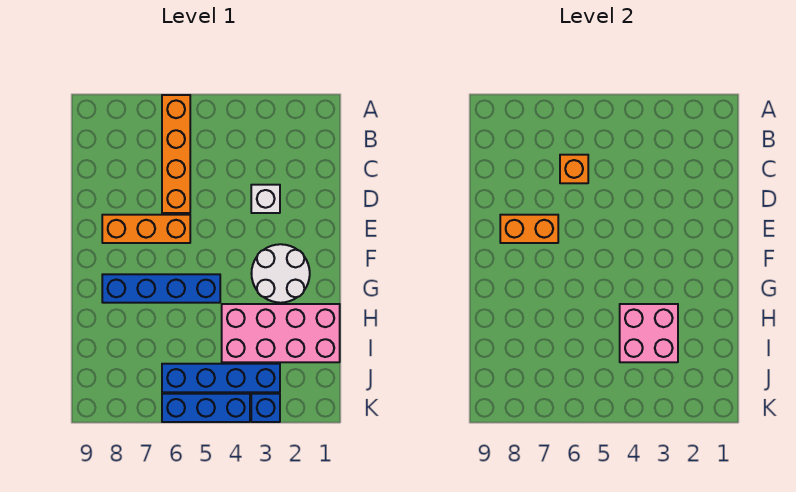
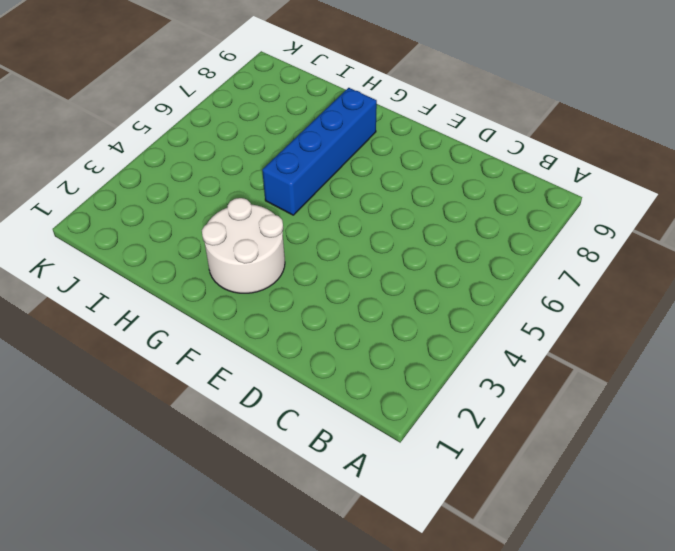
none -> orange 1x4 brick [162,95,190,213]
none -> white 1x1 brick [251,185,280,213]
none -> orange 1x3 brick [102,215,190,243]

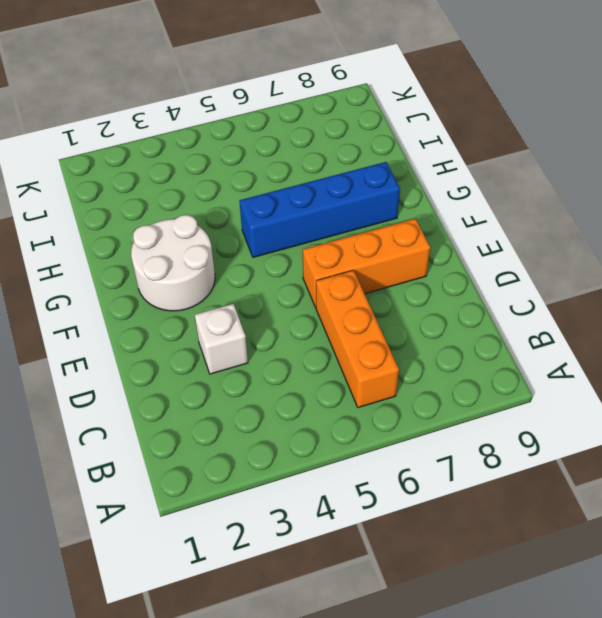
orange 1x3 brick [316,270,399,408] -> orange 1x4 brick [162,95,190,213]
none -> pink 2x4 brick [222,304,340,362]
none -> blue 1x4 brick [162,364,280,392]
none -> blue 1x1 brick [251,394,280,422]

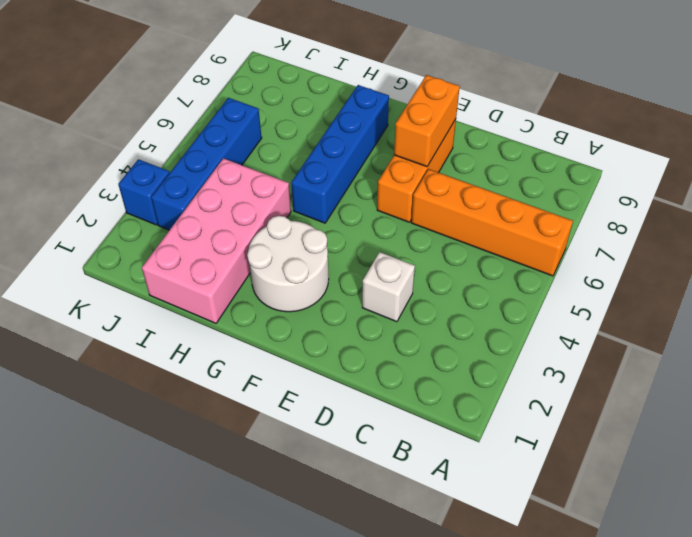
none -> blue 1x3 brick [162,394,250,422]
none -> orange 1x1 brick [560,155,588,183]
none -> pink 2x2 brick [620,304,678,362]

